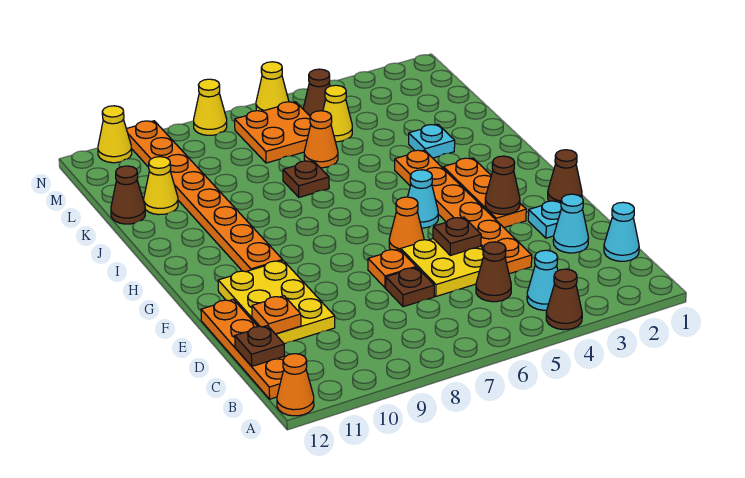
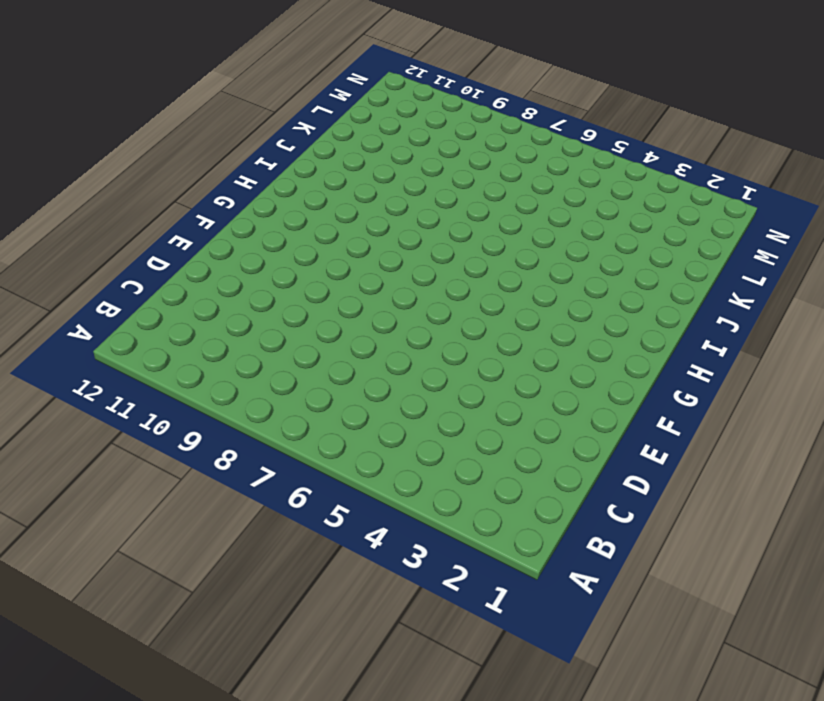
none -> brown 1x1 cone [546,269,582,330]
none -> orange 1x1 cone [277,354,314,416]
none -> cyan 1x1 cone [527,250,558,310]
none -> orange 1x4 plate [201,299,285,399]

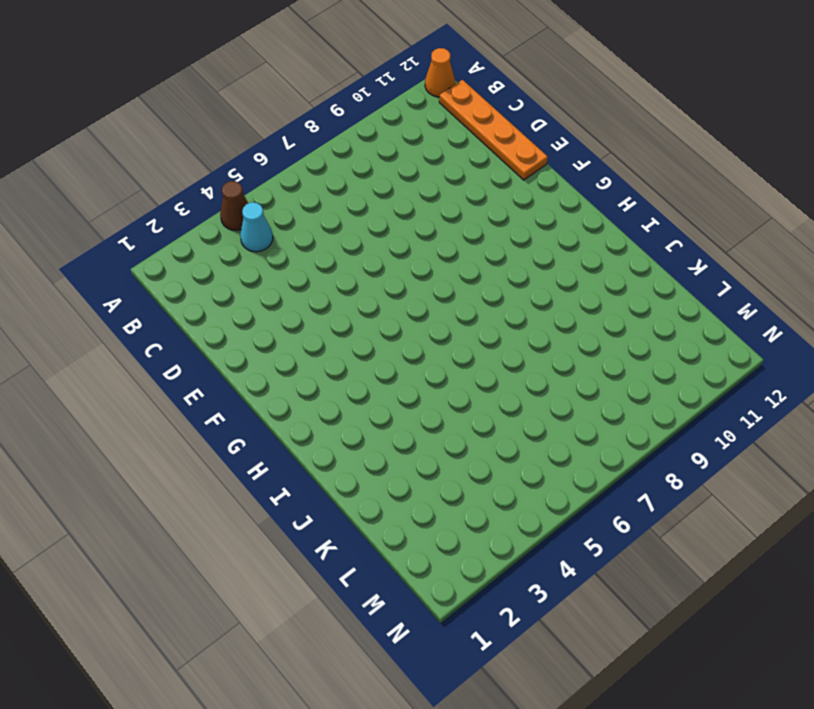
none -> cyan 1x1 cone [604,202,639,261]
none -> brown 1x1 cone [476,242,511,302]
none -> cyan 1x1 cone [553,194,588,253]
none -> orange 1x6 plate [395,150,532,274]

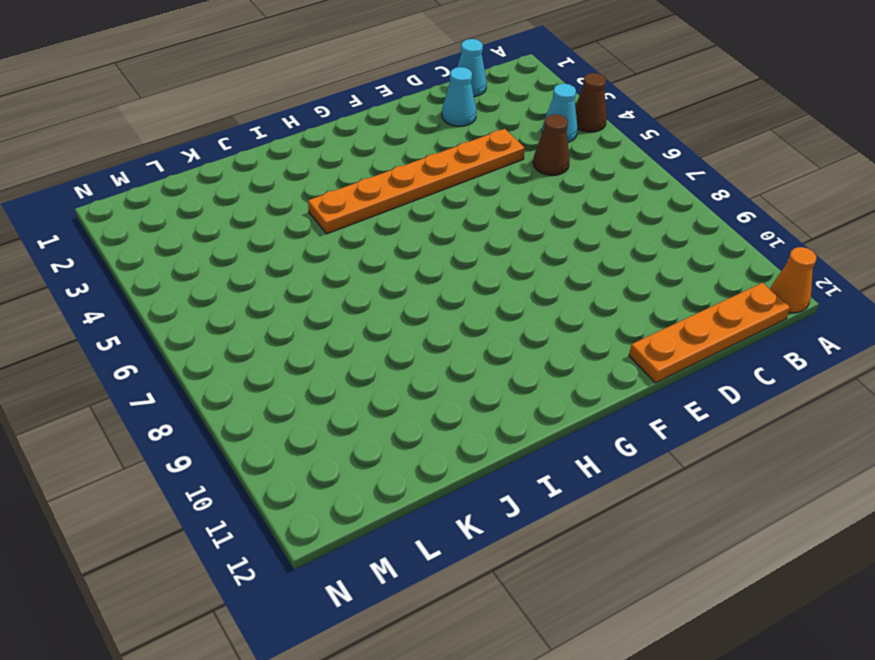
none -> yellow 2x2 plate [401,239,484,296]
none -> brown 1x1 plate [386,267,434,307]
none -> yellow 2x3 plate [218,260,335,344]
none -> cyan 1x1 plate [528,201,561,238]

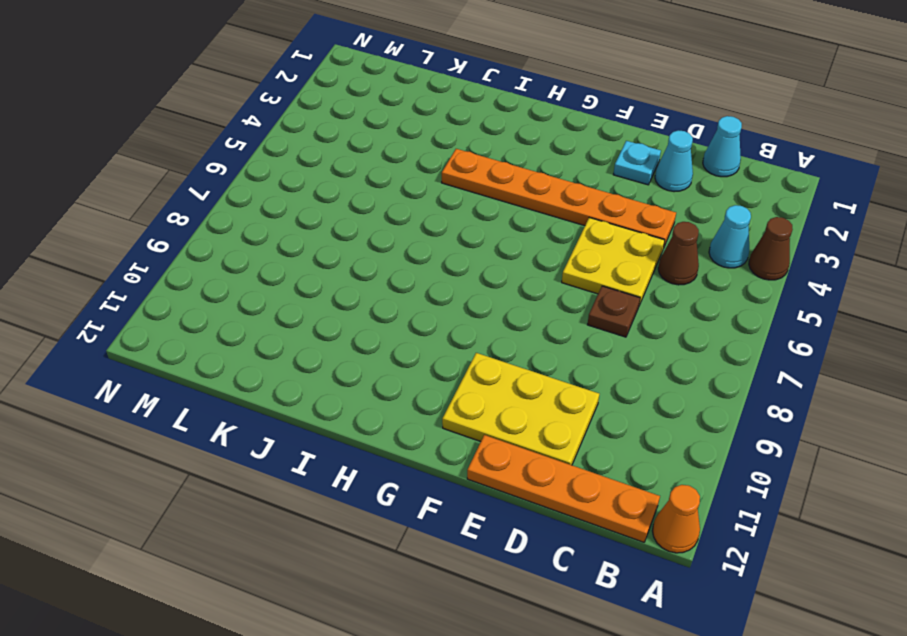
none -> orange 1x1 plate [368,249,416,288]
none -> brown 1x1 cone [548,150,582,202]
none -> orange 1x3 plate [443,158,526,227]
none -> orange 1x1 cone [389,197,424,250]

